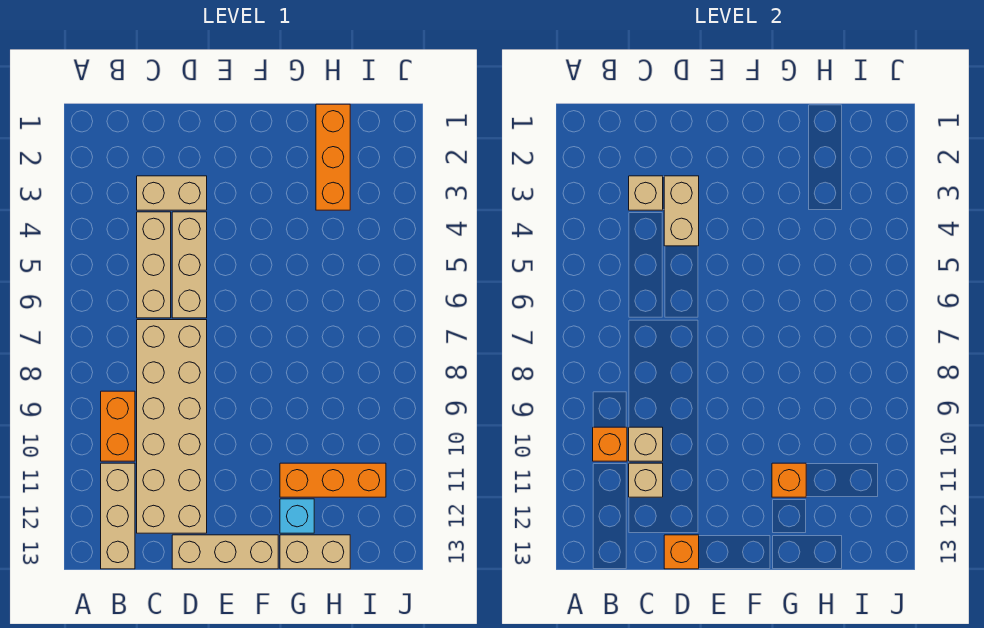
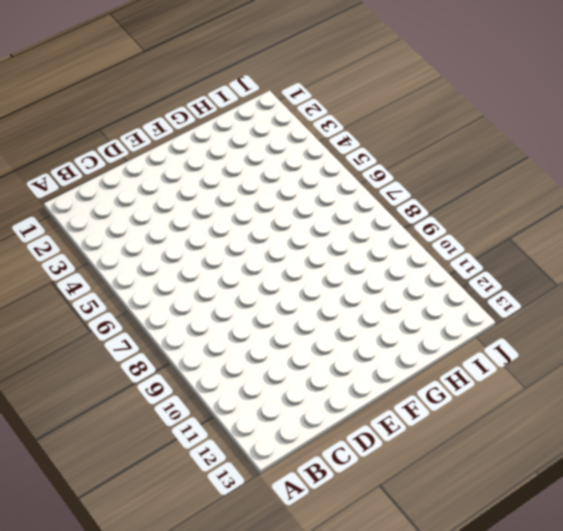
none -> orange 1x2 brick [101,391,135,461]
none -> tan 1x3 brick [101,463,135,569]
none -> tan 1x2 brick [137,176,207,210]

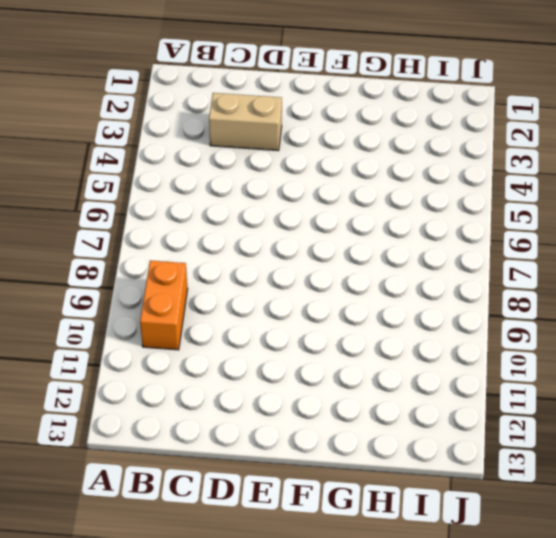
none -> tan 1x3 brick [101,463,135,569]
none -> tan 1x3 brick [137,212,171,318]
none -> tan 2x6 brick [137,320,207,533]

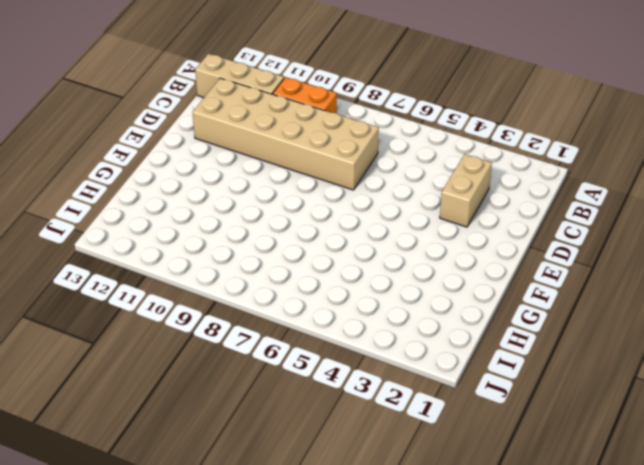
none -> tan 1x3 brick [137,212,171,318]
none -> tan 1x3 brick [172,212,207,318]
none -> tan 1x3 brick [172,535,278,569]

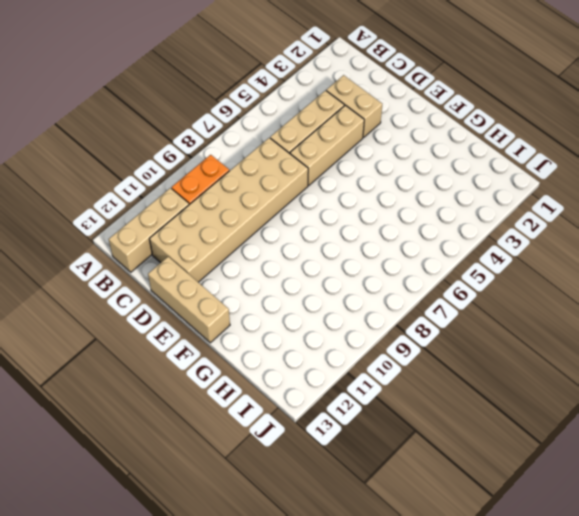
none -> orange 1x3 brick [280,463,386,497]
none -> cyan 1x1 brick [280,499,314,533]
none -> tan 1x2 brick [280,535,350,569]

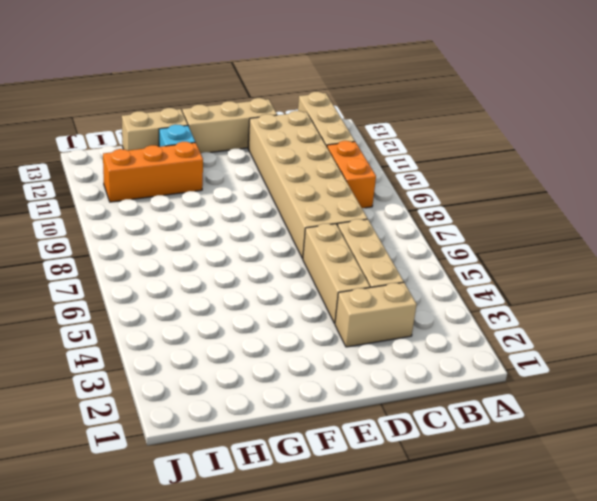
none -> orange 1x3 brick [316,104,350,210]
none -> orange 1x1 brick [593,427,627,461]
none -> tan 1x1 brick [629,176,663,210]

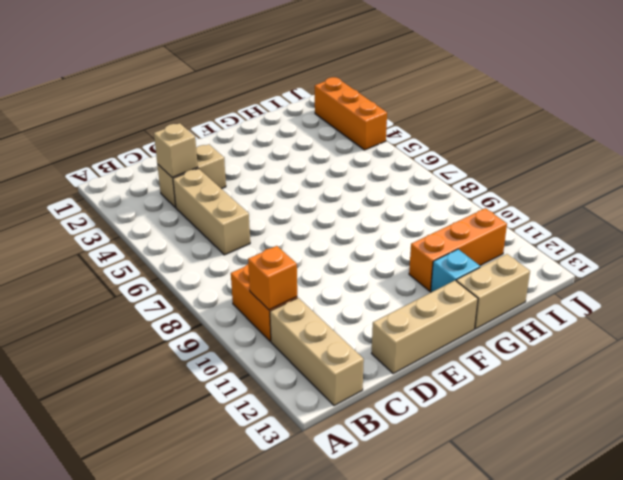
orange 1x3 brick [315,77,387,150] -> orange 1x3 brick moved to [316,104,350,210]
none -> tan 2x6 brick [137,320,207,533]
none -> tan 1x3 brick [172,212,207,318]
none -> tan 1x1 brick [629,427,663,461]

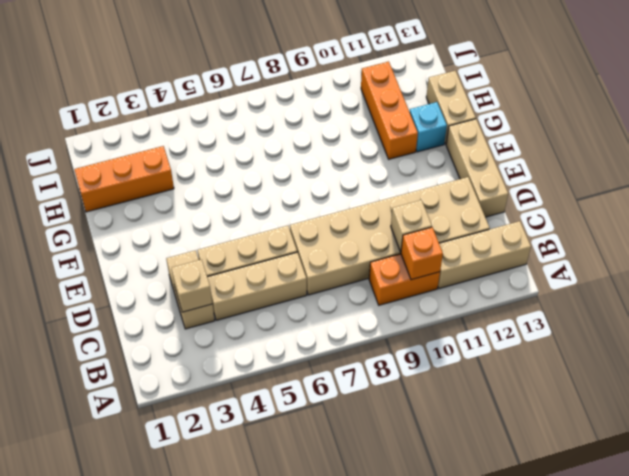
none -> tan 1x1 brick [629,463,663,497]
none -> tan 1x2 brick [664,176,699,246]
none -> orange 1x1 brick [664,535,699,569]

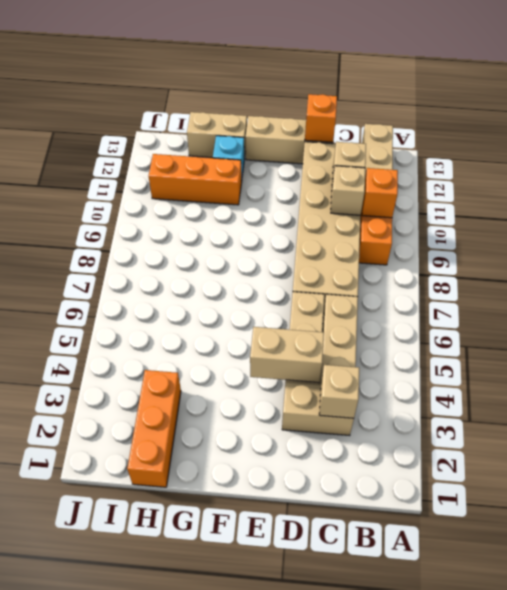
tan 1x2 brick [250,327,324,383] -> tan 1x2 brick turned to [664,176,699,246]
none -> orange 1x1 brick [772,463,806,497]

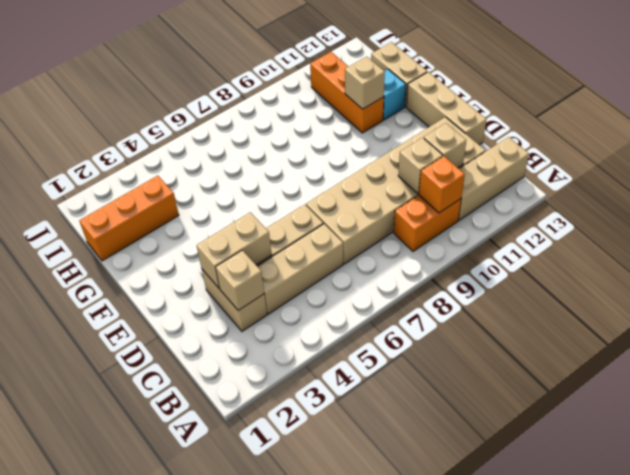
tan 1x1 brick [345,56,385,109] -> orange 1x1 brick [772,463,806,497]
none -> orange 1x1 brick [664,535,699,569]

